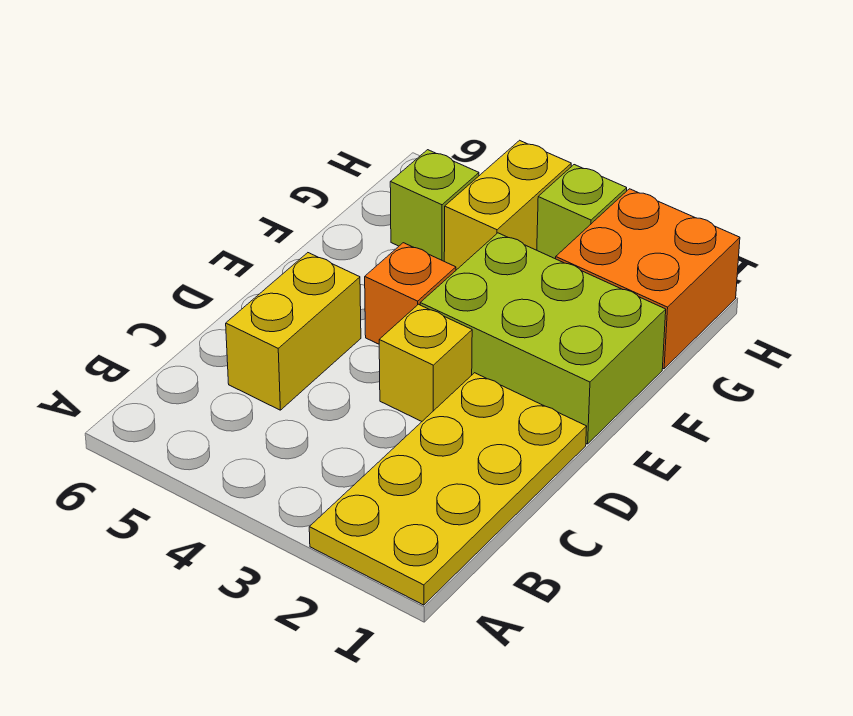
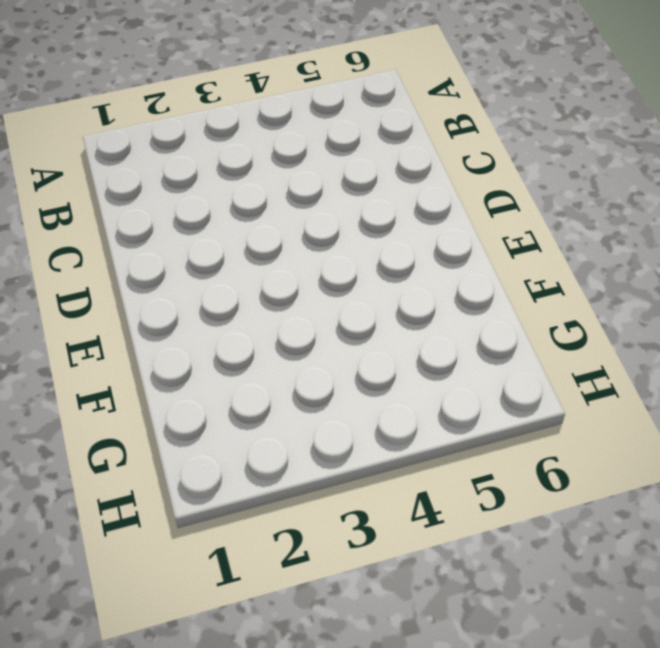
none -> yellow 2x4 plate [309,373,587,605]
none -> yellow 1x2 brick [226,253,361,410]

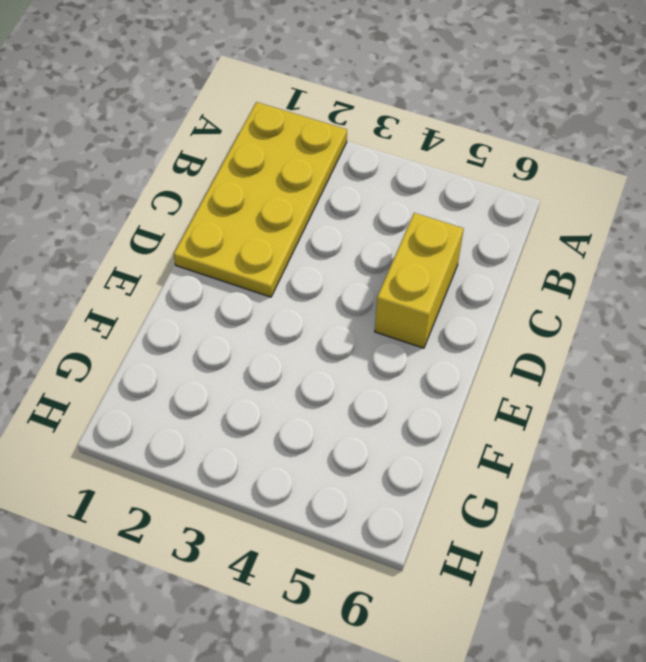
none -> yellow 1x1 brick [379,304,472,421]
none -> lime 2x3 brick [420,233,666,444]

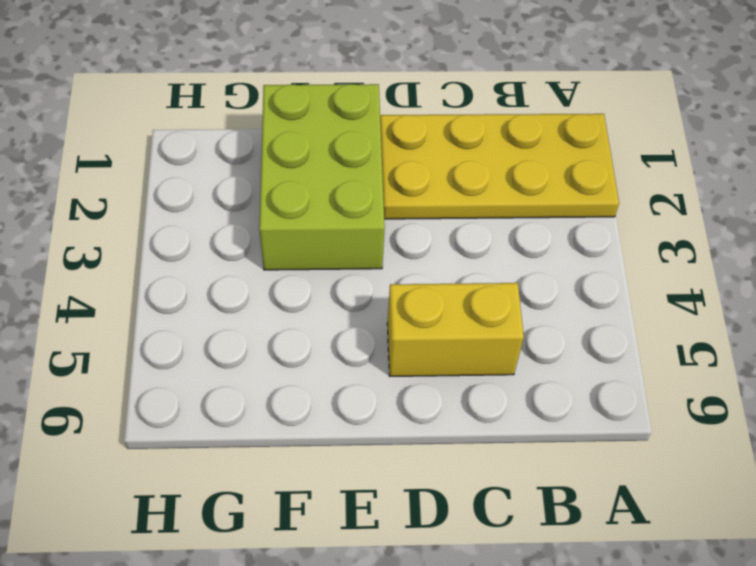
none -> yellow 1x1 brick [379,304,472,421]
none -> orange 1x1 brick [365,243,456,344]

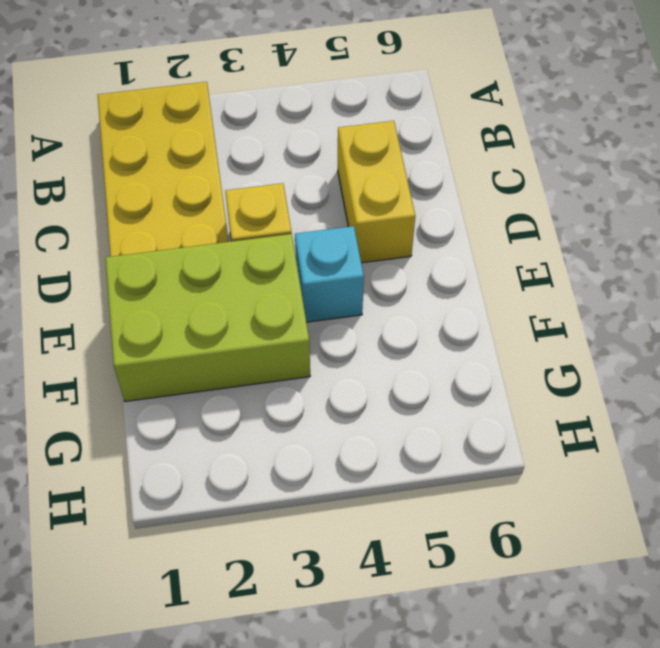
cyan 1x1 brick [295,226,364,322] -> orange 1x1 brick [365,243,456,344]
none -> orange 2x2 brick [556,189,740,369]
none -> yellow 1x2 brick [444,140,571,270]

